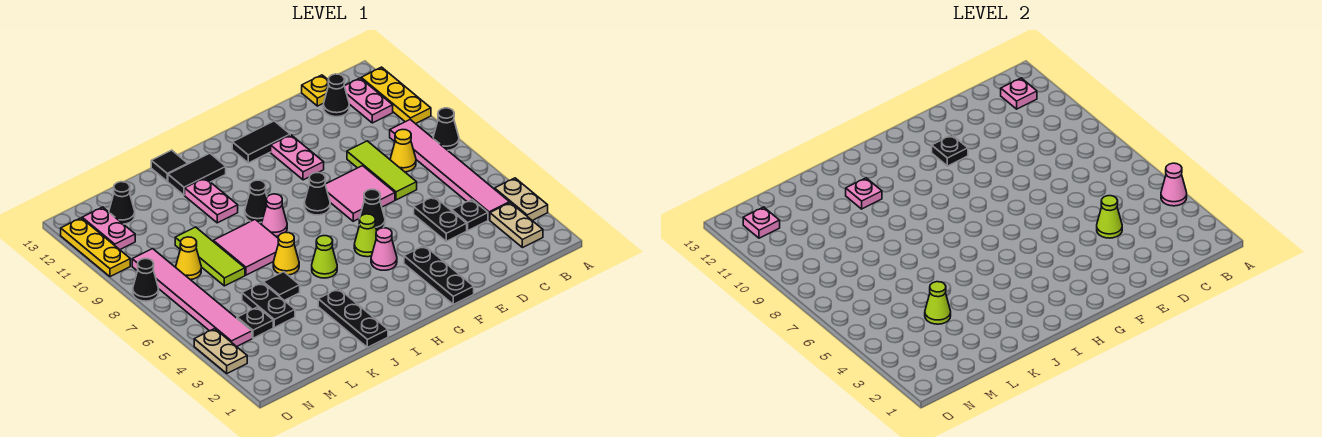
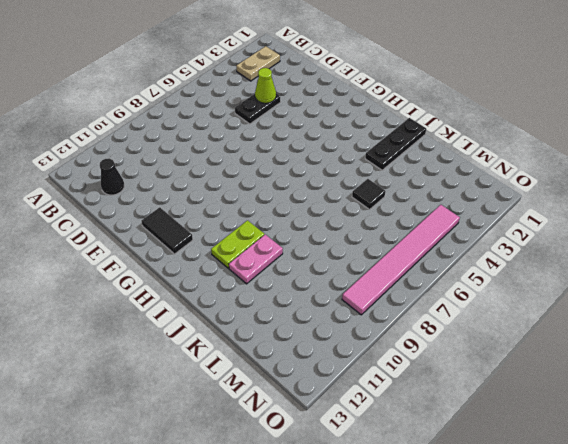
lime 1x2 plate [211,220,264,268] -> none
none -> tan 1x2 plate [495,178,548,221]
none -> black 1x1 cone [433,108,459,150]
none -> yellow 1x3 plate [361,67,431,124]
none -> pink 1x6 tile [390,120,510,220]

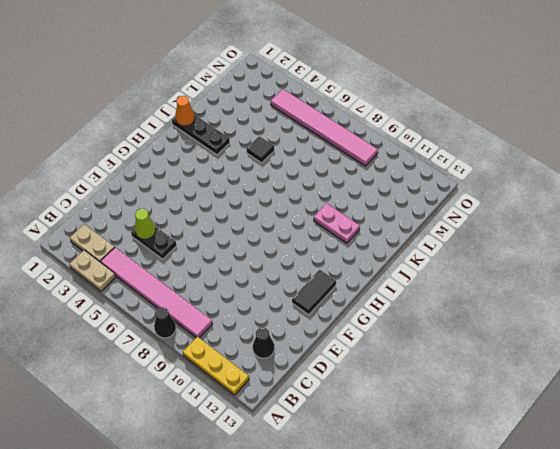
orange 1x1 cone [175,96,195,126] -> none
none -> pink 1x2 plate [345,78,393,123]
none -> black 1x1 plate [451,200,488,230]
none -> yellow 1x1 cone [390,129,416,172]
none -> yellow 1x1 plate [302,75,329,106]

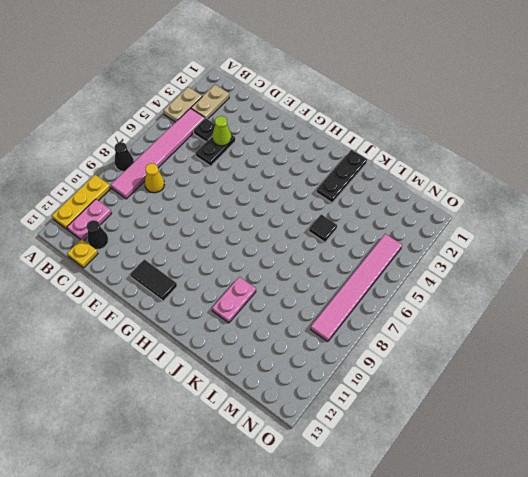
none -> lime 1x3 tile [347,141,417,200]
none -> pink 2x2 tile [325,166,395,221]
none -> black 1x3 plate [404,246,474,304]
none -> black 1x1 cone [360,189,385,230]

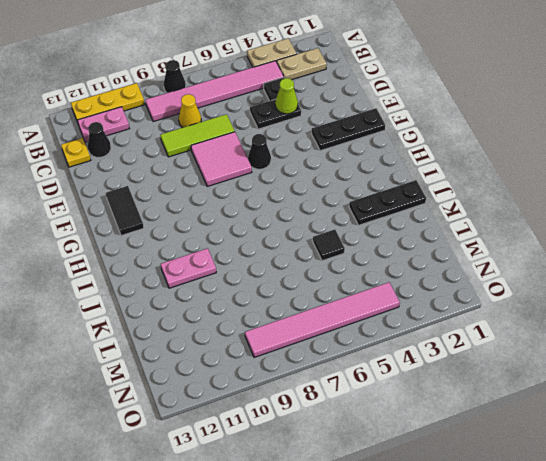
none -> pink 1x2 plate [271,135,324,180]
none -> pink 1x1 cone [371,228,397,270]
none -> lime 1x1 cone [354,214,377,257]
none -> black 1x1 cone [304,173,330,215]

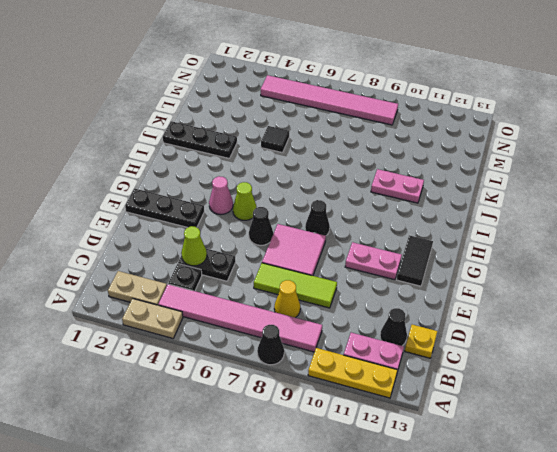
none -> lime 1x1 cone [312,236,337,278]
none -> pink 1x1 cone [262,194,287,236]
none -> black 1x1 cone [245,180,267,223]
none -> black 1x2 tile [168,153,226,195]

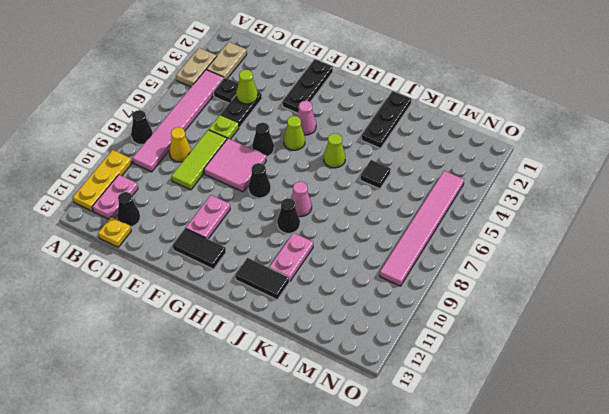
lime 1x1 plate [209,115,239,139] -> none
none -> yellow 1x1 cone [273,232,299,275]
none -> pink 2x2 tile [213,220,279,275]
none -> black 1x1 tile [151,150,188,181]
none -> black 1x2 plate [242,282,295,327]

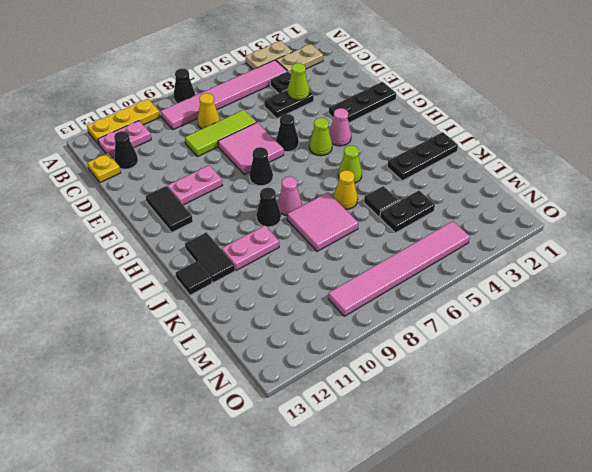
none -> lime 1x3 tile [175,227,245,286]
none -> black 1x1 plate [237,307,273,338]
none -> yellow 1x1 cone [176,237,201,280]
none -> black 1x1 cone [109,182,135,224]

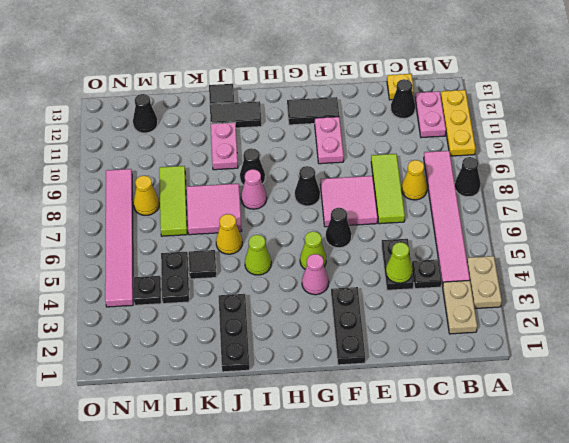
none -> pink 1x2 plate [82,207,135,250]
none -> tan 1x2 plate [194,329,247,373]
none -> black 1x1 cone [133,259,159,301]
none -> yellow 1x3 plate [61,218,130,277]

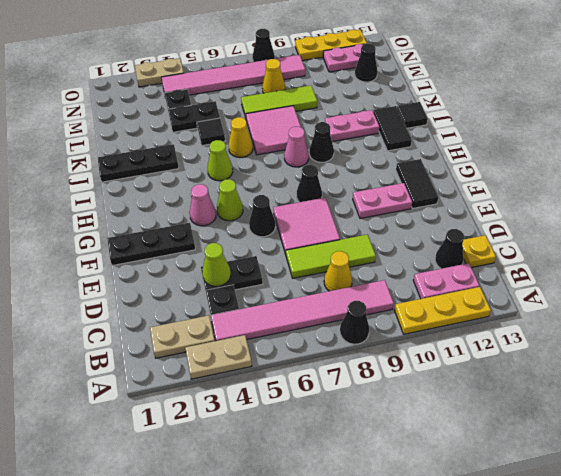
none -> pink 1x1 cone [1161,163,1187,206]
none -> pink 1x1 plate [1001,78,1037,109]
none -> black 1x1 plate [932,135,968,166]
none -> pink 1x1 plate [846,178,882,209]

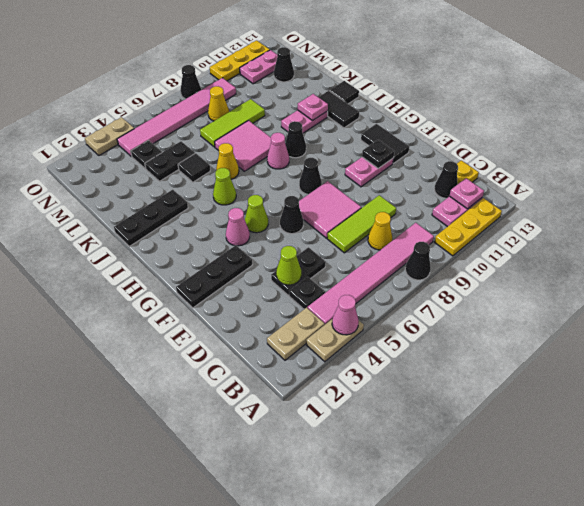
none -> lime 1x1 cone [925,282,951,324]
none -> pink 1x1 plate [743,207,780,238]

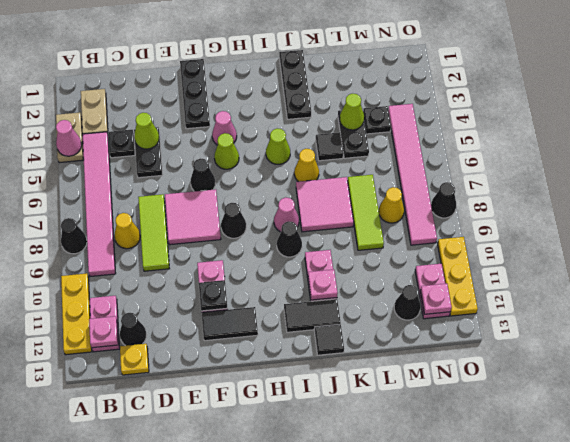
none -> tan 1x2 plate [194,329,247,373]

